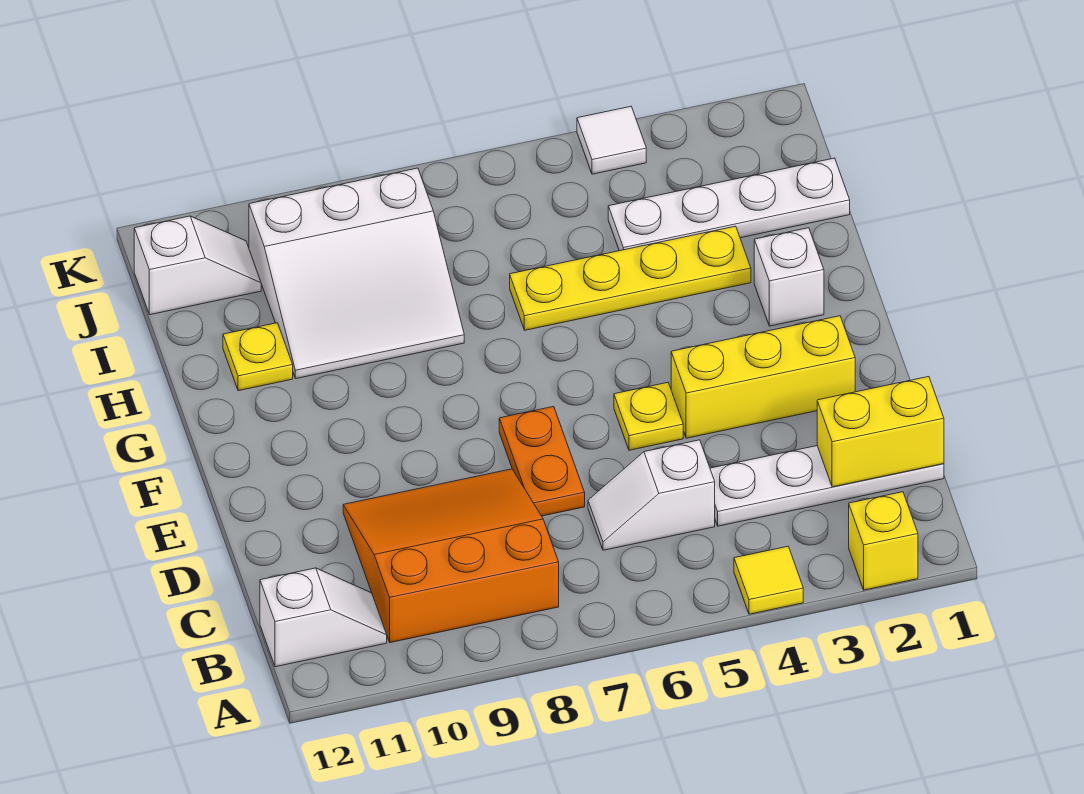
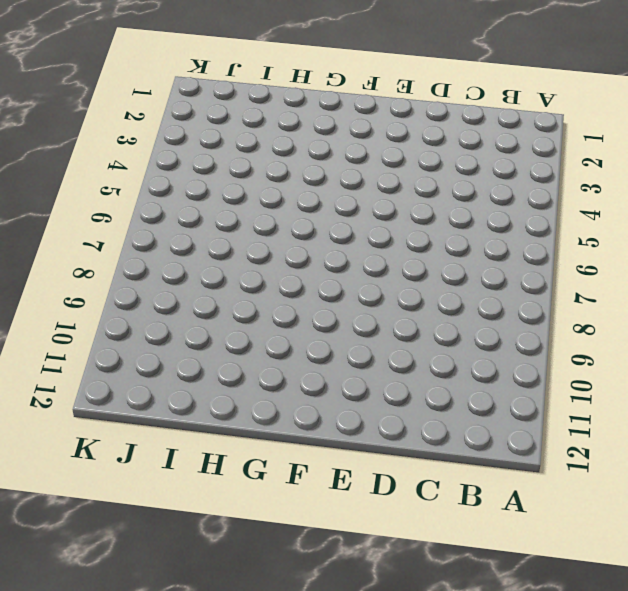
none -> yellow 1x1 brick [849,492,918,590]
none -> yellow 1x1 tile [734,546,803,614]
none -> orange 3x3 slope [343,469,559,643]

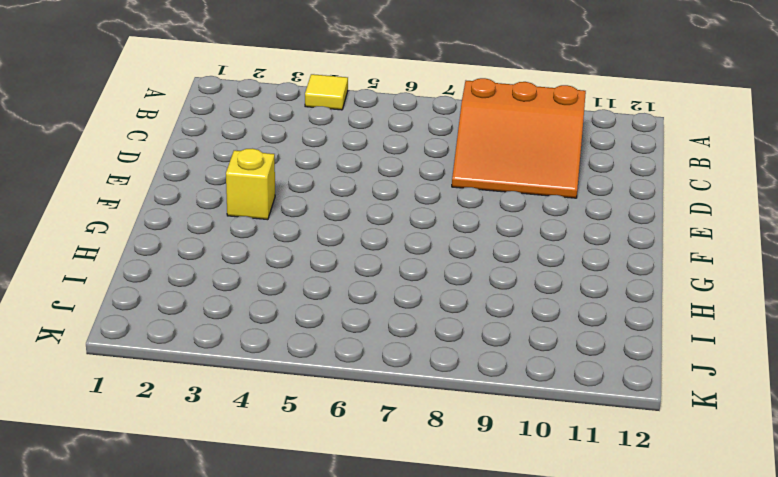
yellow 1x1 brick [226,148,275,220] -> yellow 1x1 brick moved to [849,492,918,590]
none -> white 1x2 slope [260,568,387,667]
none -> white 1x4 plate [710,446,944,526]
none -> white 1x2 slope [588,440,715,550]

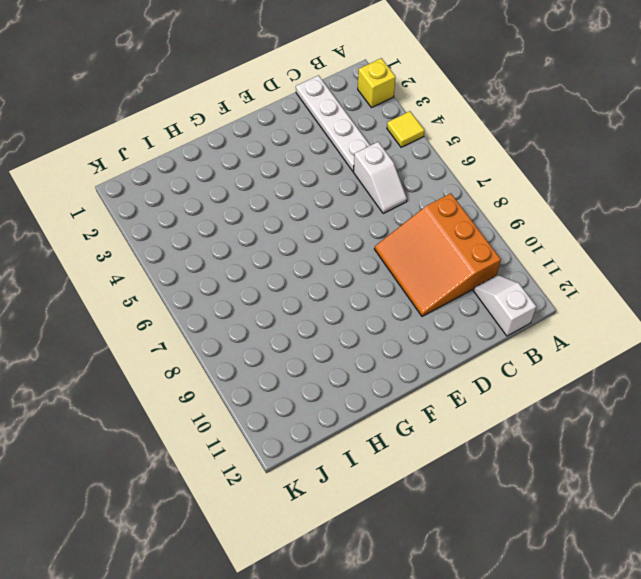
none -> orange 1x2 plate [499,407,585,516]
none -> yellow 1x3 brick [671,316,855,438]
none -> yellow 1x1 plate [614,383,683,450]

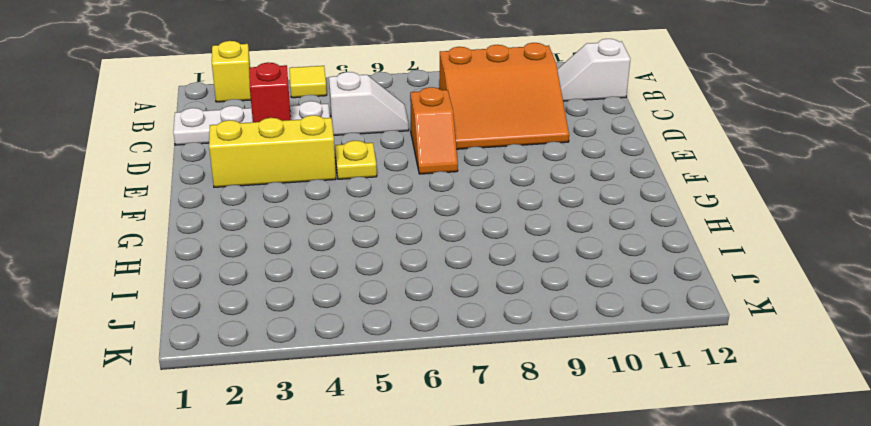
red 1x1 brick [249,62,291,122] -> none
orange 1x2 slope [410,87,458,174] -> orange 1x2 plate [499,407,585,516]
none -> white 1x1 brick [754,228,824,326]
none -> yellow 1x4 plate [510,226,751,330]
none -> white 3x3 slope [249,168,464,379]

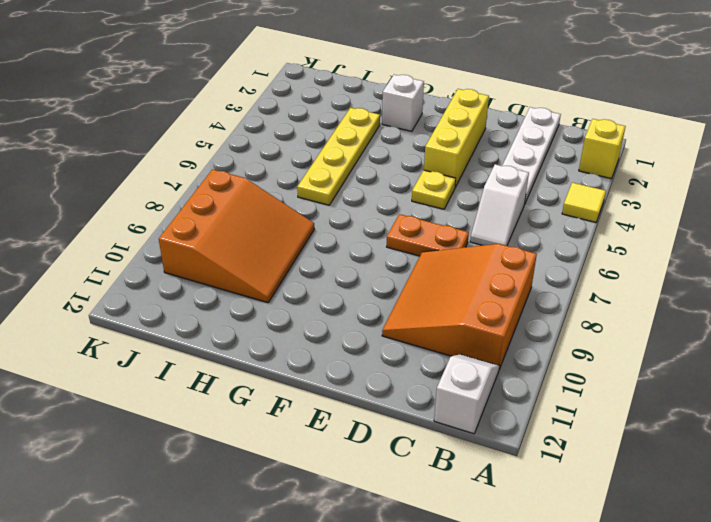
orange 3x3 slope [159,170,314,303] -> white 3x3 slope [249,168,464,379]
none -> yellow 1x1 plate [223,323,293,391]
none -> white 1x4 plate [608,158,850,251]
none -> white 1x2 slope [134,216,261,315]

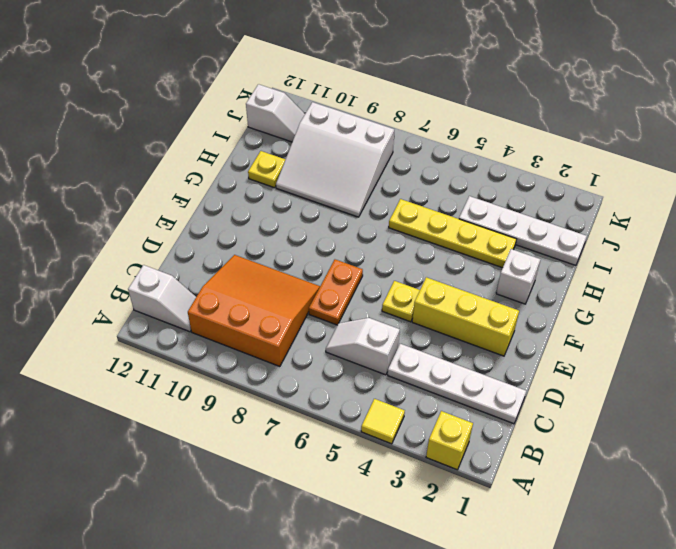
none -> white 1x1 tile [577,106,646,174]
none -> yellow 1x2 brick [817,377,944,487]

